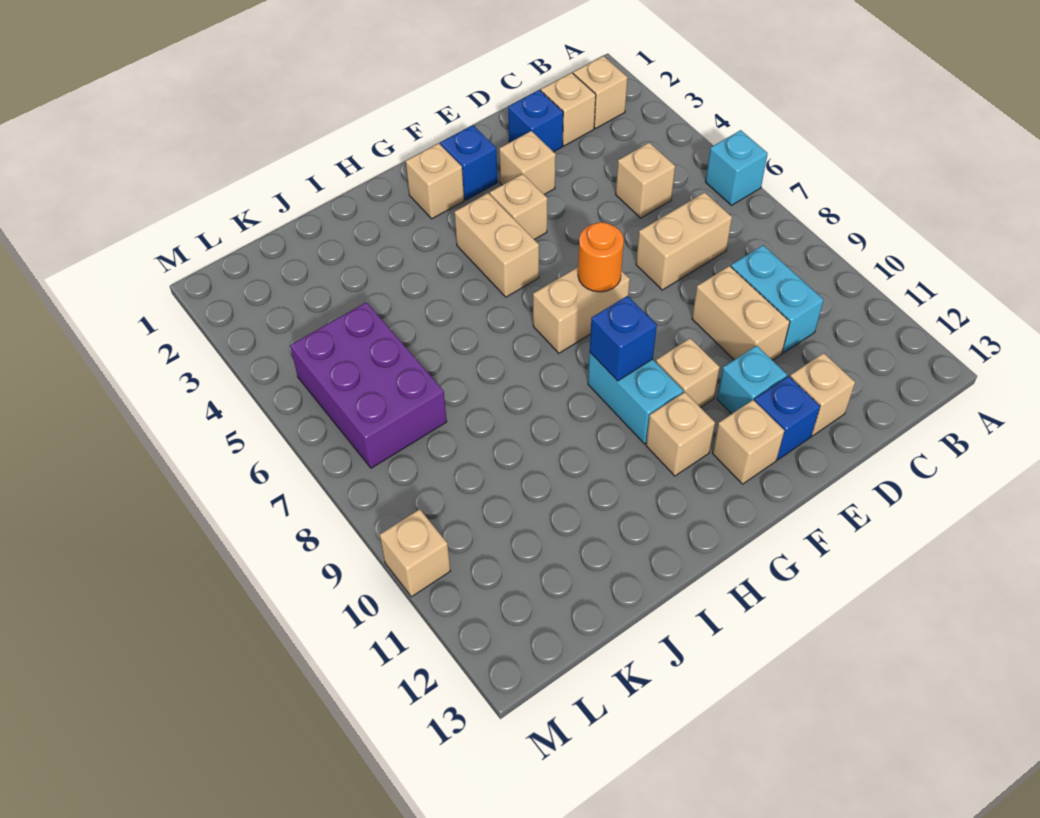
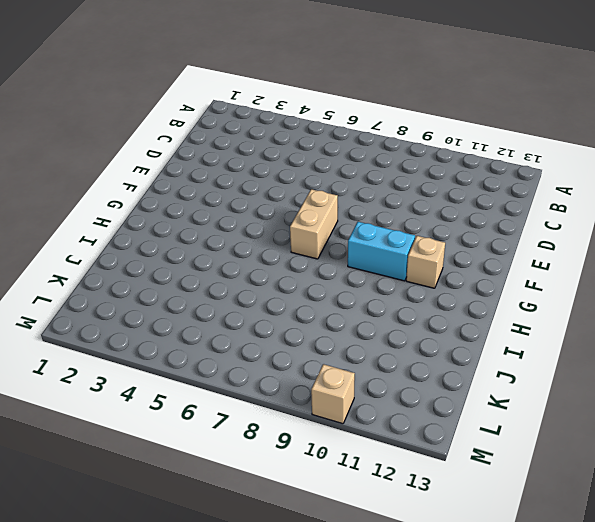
none -> cyan 1x1 brick [706,130,768,205]
none -> tan 1x1 brick [573,56,628,128]
none -> tan 1x1 brick [541,73,596,146]

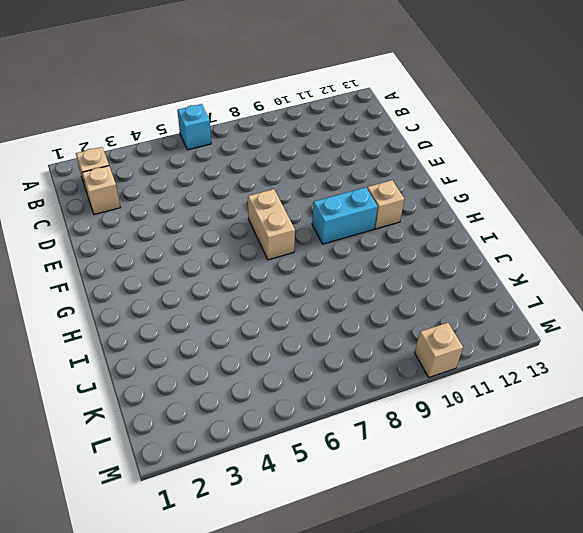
none -> tan 1x1 brick [616,143,675,218]
none -> tan 1x2 brick [636,192,732,290]
none -> cyan 1x2 brick [731,245,824,353]

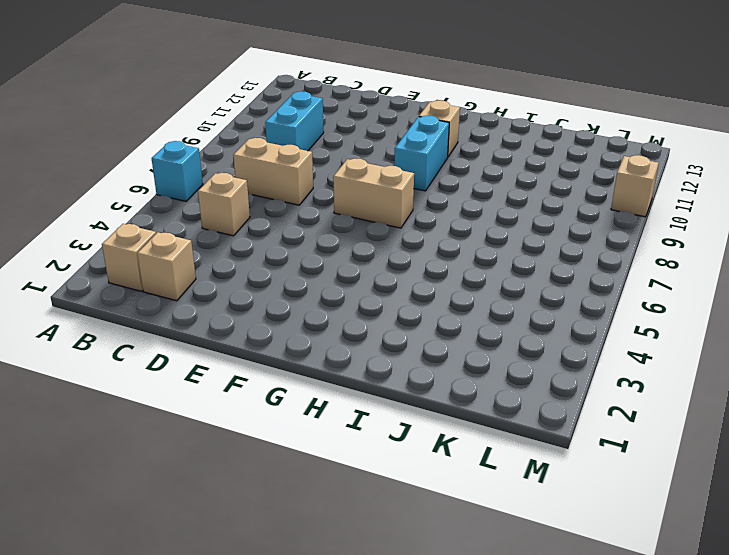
none -> blue 1x1 brick [508,90,563,152]
none -> tan 1x2 brick [692,266,790,360]
none -> tan 1x1 brick [790,353,855,436]

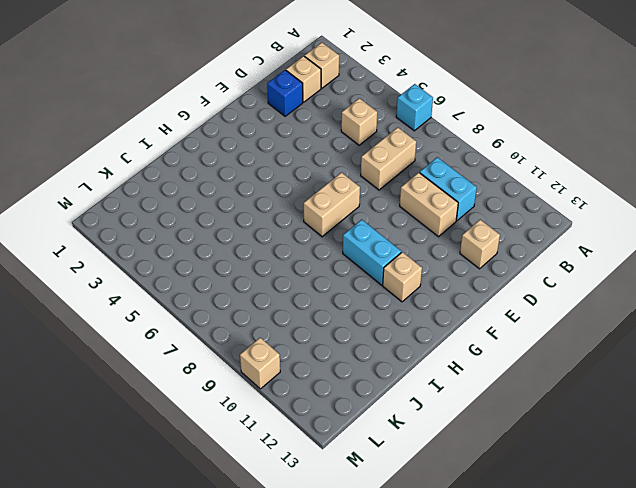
none -> tan 1x1 brick [499,131,556,195]
none -> cyan 1x1 brick [717,345,787,414]
none -> blue 1x1 brick [755,376,820,460]

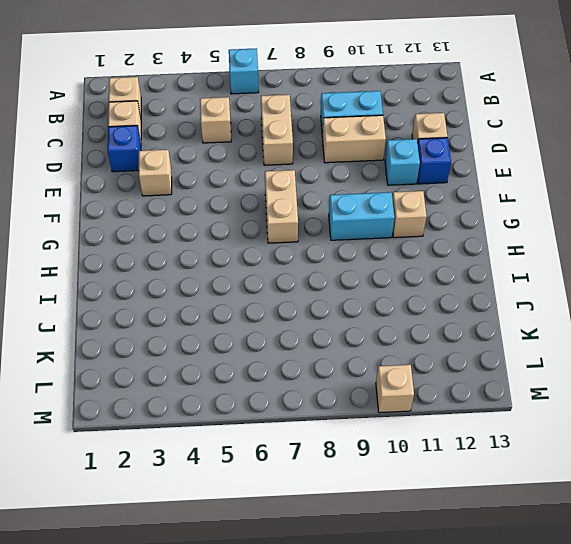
none -> blue 1x1 brick [441,125,498,200]
none -> tan 1x1 brick [490,174,547,240]
none -> tan 1x1 brick [656,338,720,407]

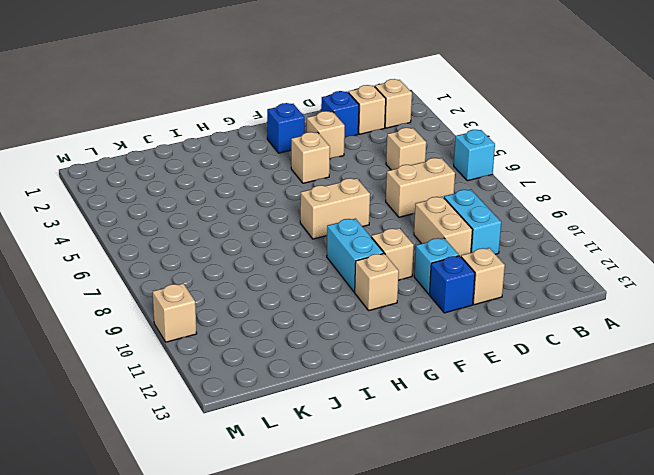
none -> tan 1x1 brick [712,400,784,484]
none -> tan 1x1 brick [406,143,464,219]
none -> tan 1x2 brick [454,193,539,297]

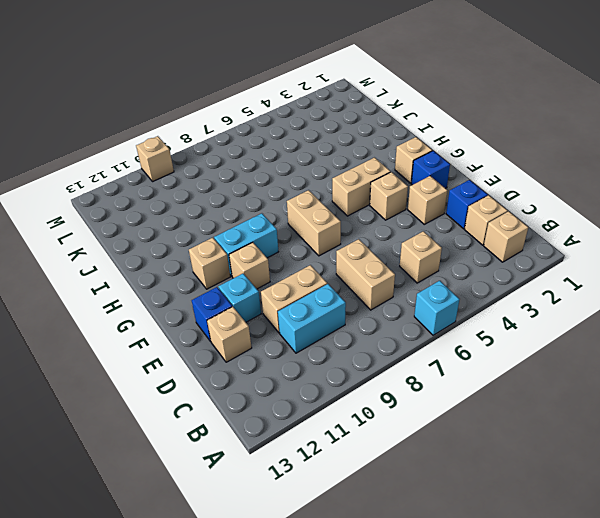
none -> tan 1x1 brick [712,400,784,484]
none -> purple 2x3 brick [290,302,447,468]
none -> orange 1x1 round brick [578,222,624,292]

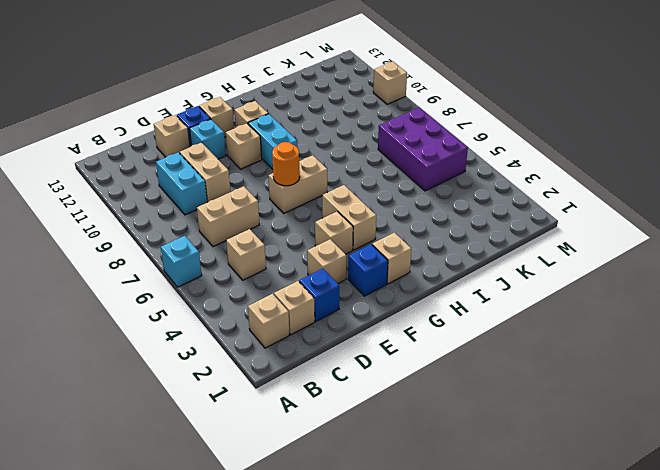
none -> blue 1x1 brick [590,296,657,381]

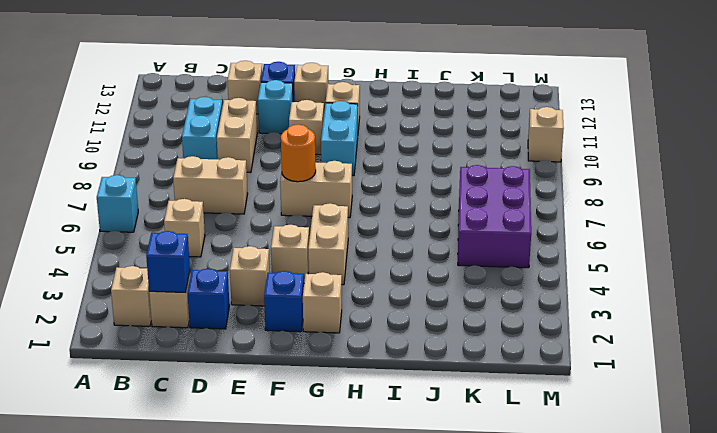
blue 1x1 brick [146,231,190,293] -> blue 1x1 brick moved to [590,296,657,381]

